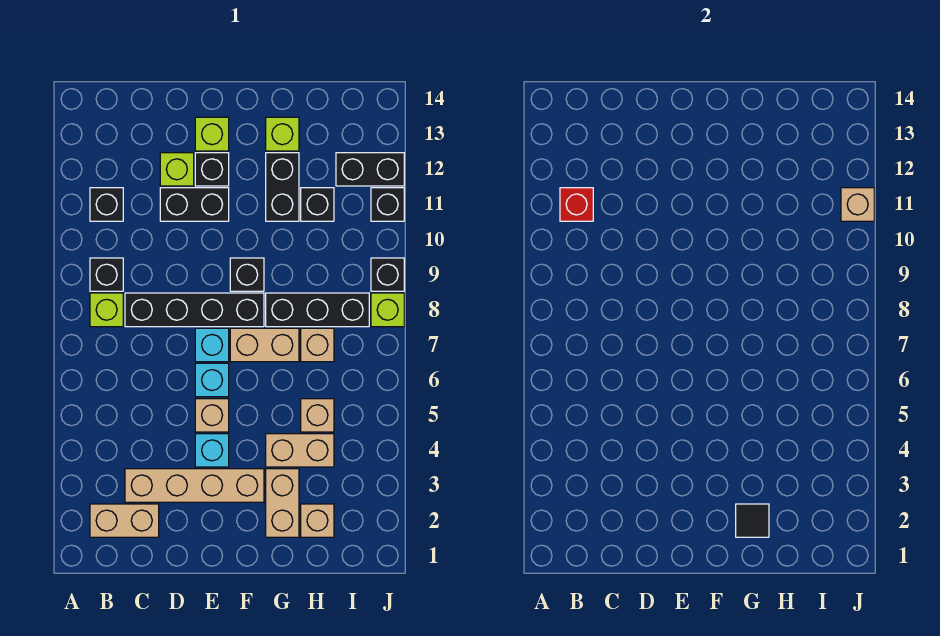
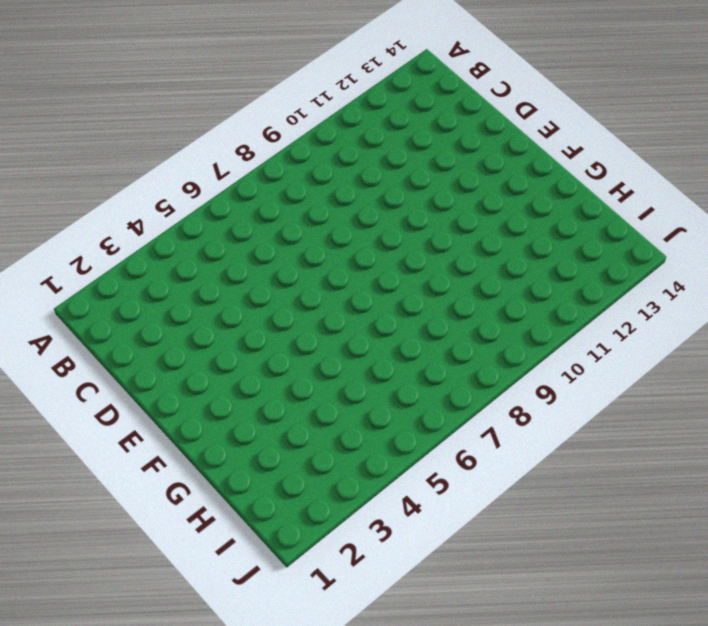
none -> tan 1x2 brick [90,504,159,537]
none -> lime 1x1 brick [90,293,123,327]
none -> black 1x1 brick [90,258,123,291]
none -> black 1x1 brick [90,188,123,221]

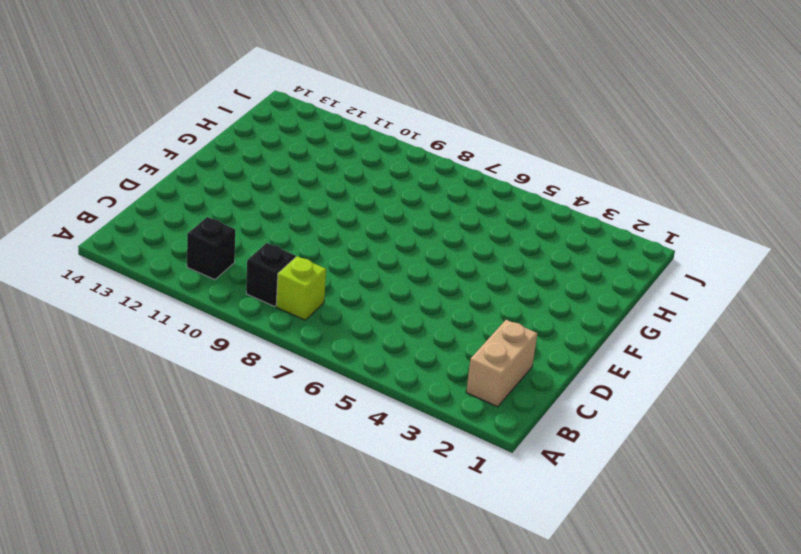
none -> tan 1x4 brick [125,469,264,502]
none -> black 1x4 brick [125,293,264,327]
none -> black 1x2 brick [160,188,229,221]
none -> lime 1x1 brick [160,153,194,186]

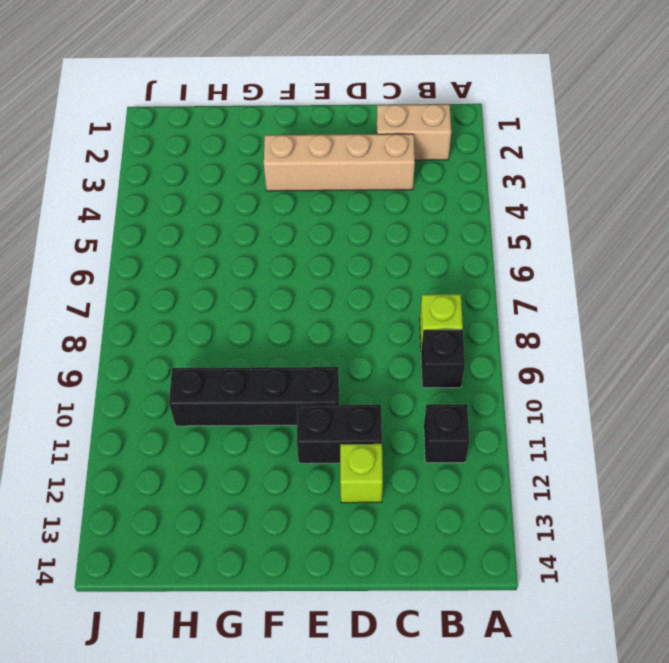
black 1x4 brick [169,367,339,426] -> black 1x4 brick moved to [125,293,264,327]
none -> cyan 1x1 brick [195,434,229,467]
none -> tan 1x1 brick [195,399,229,432]
none -> cyan 1x1 brick [195,363,229,397]
none -> cyan 1x1 brick [195,328,229,362]

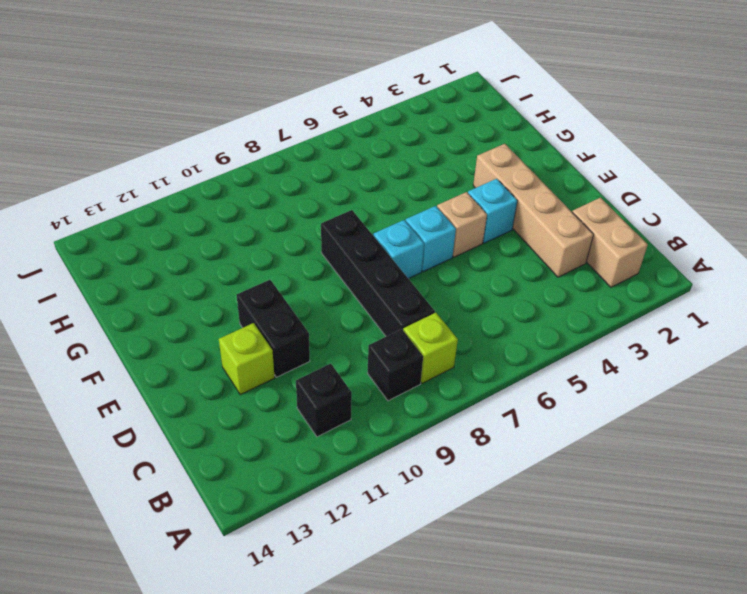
none -> black 1x1 brick [195,153,229,186]
none -> lime 1x1 brick [195,117,229,151]
none -> tan 1x2 brick [230,328,299,362]
none -> black 1x1 brick [230,258,264,291]

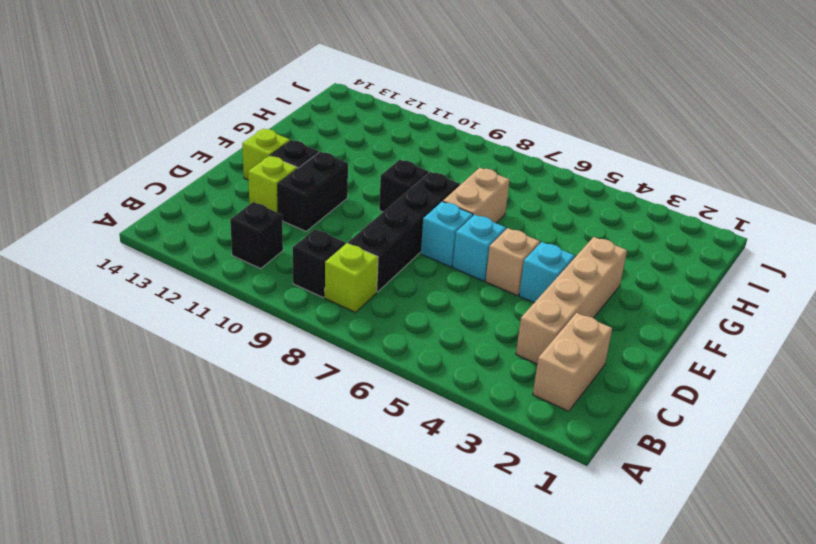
none -> tan 1x2 brick [266,469,299,537]
none -> tan 1x2 brick [266,434,334,467]
none -> black 1x3 brick [266,293,369,327]
none -> black 1x2 brick [266,153,299,221]

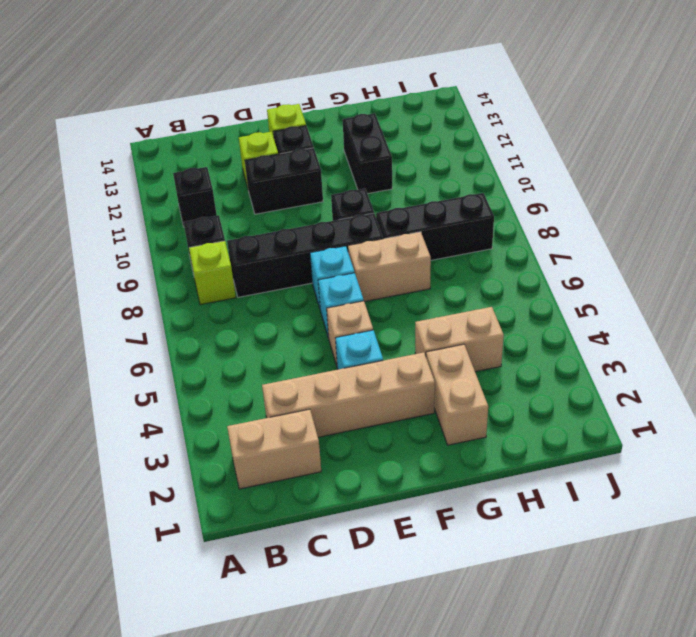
none -> lime 1x1 brick [266,117,299,151]
none -> tan 1x1 brick [301,504,334,537]
none -> tan 1x1 brick [301,399,334,432]
none -> tan 1x1 brick [301,328,334,362]

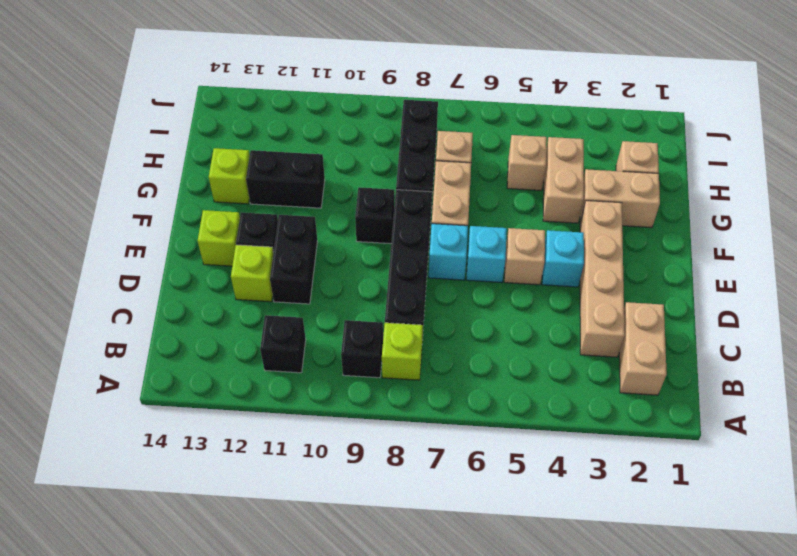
none -> black 1x1 brick [301,188,334,221]
none -> black 1x2 brick [336,153,404,186]
none -> lime 1x1 brick [371,293,404,327]
none -> black 1x1 brick [371,258,404,291]

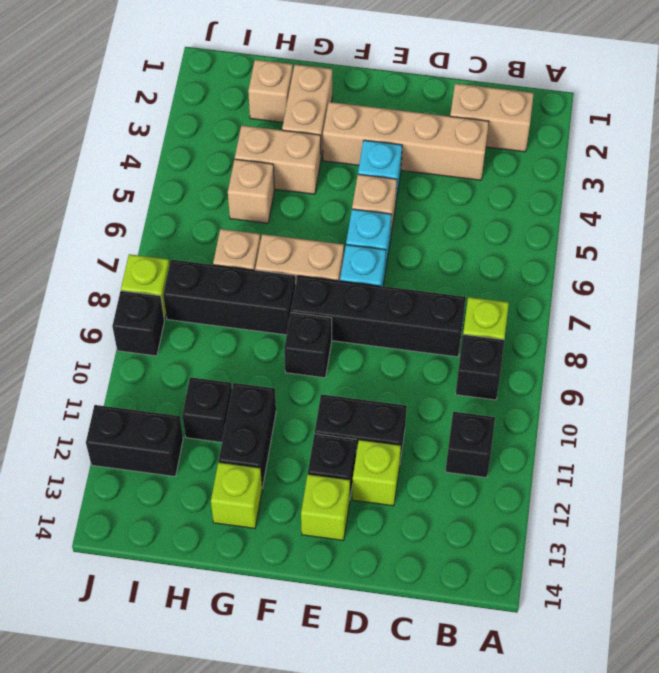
none -> black 1x1 brick [371,188,404,221]
none -> red 1x1 brick [560,188,593,221]
none -> black 1x1 tile [736,504,769,537]
none -> tan 1x1 brick [841,188,874,221]

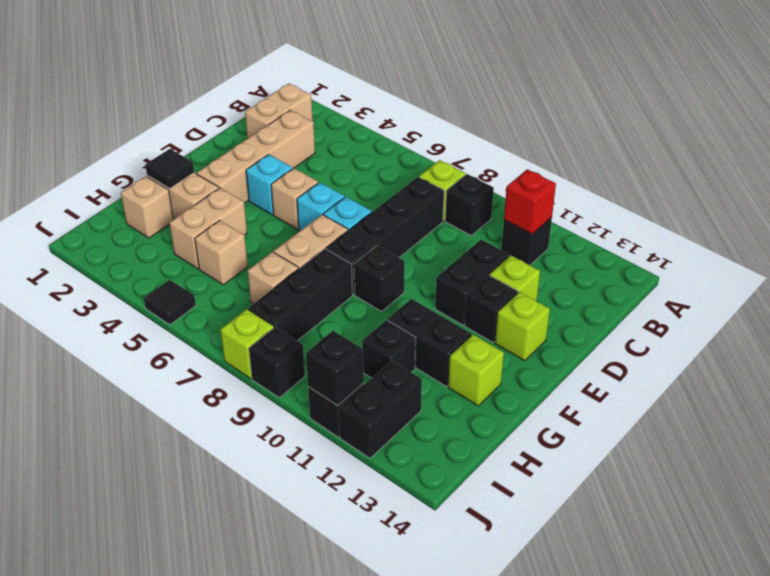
black 1x1 tile [144,280,196,325] -> none
black 1x1 brick [306,331,364,406] -> tan 1x1 brick [841,188,874,221]

